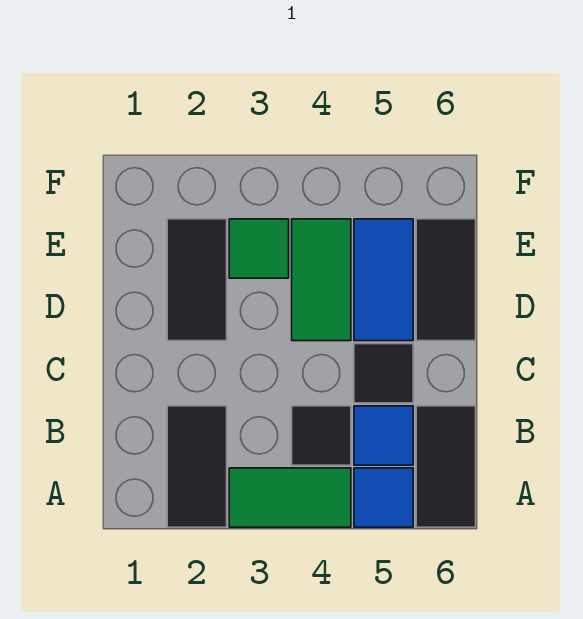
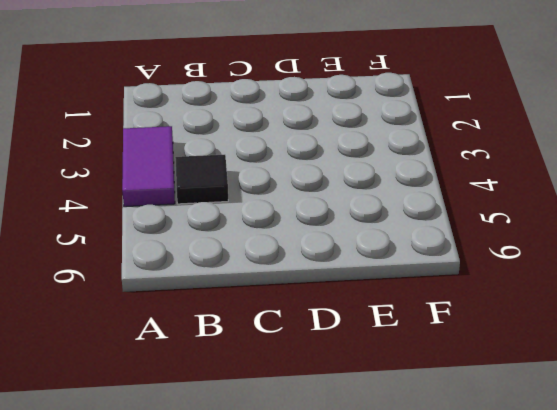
purple 1x2 tile [122,126,175,207] -> green 1x2 tile [229,468,351,527]
none -> black 1x2 tile [167,406,227,527]
none -> blue 1x1 tile [354,468,413,527]
none -> black 1x2 tile [416,406,476,527]

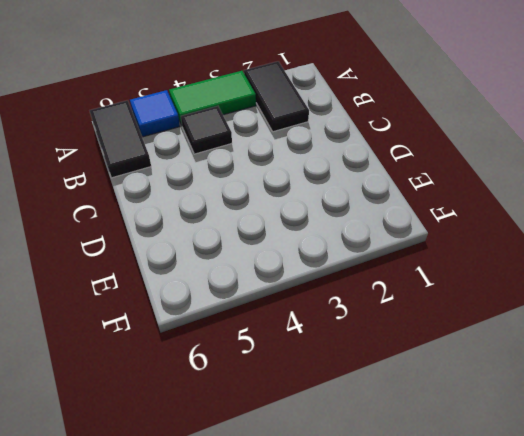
none -> blue 1x1 tile [354,406,413,465]
none -> black 1x1 tile [354,344,413,403]
none -> black 1x2 tile [167,219,227,341]

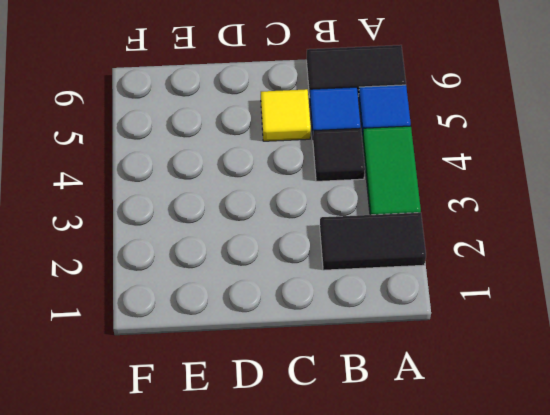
yellow 1x1 tile [261,89,311,141] -> black 1x1 tile [354,344,413,403]
none -> black 1x2 tile [167,219,227,341]
none -> green 1x2 tile [292,219,351,341]
none -> blue 1x2 tile [354,219,413,341]

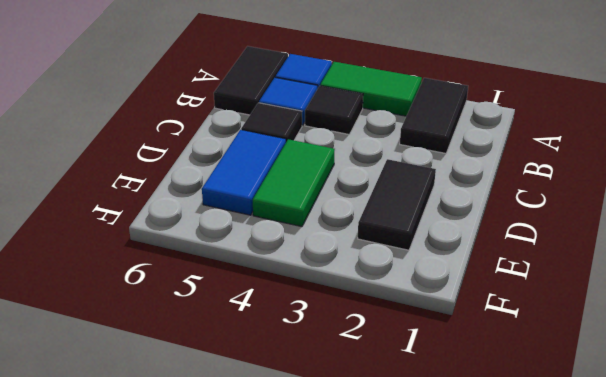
none -> black 1x2 tile [416,219,476,341]
none -> green 1x1 tile [229,219,289,278]

